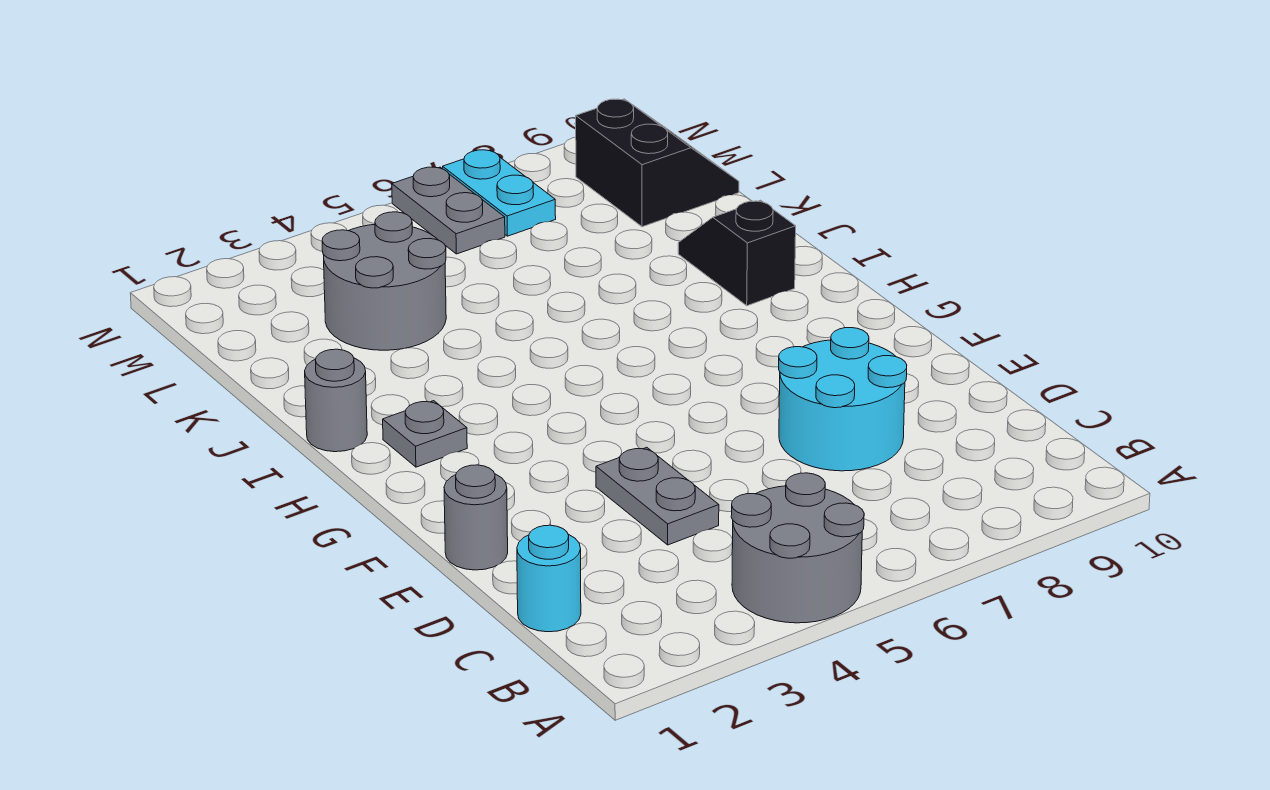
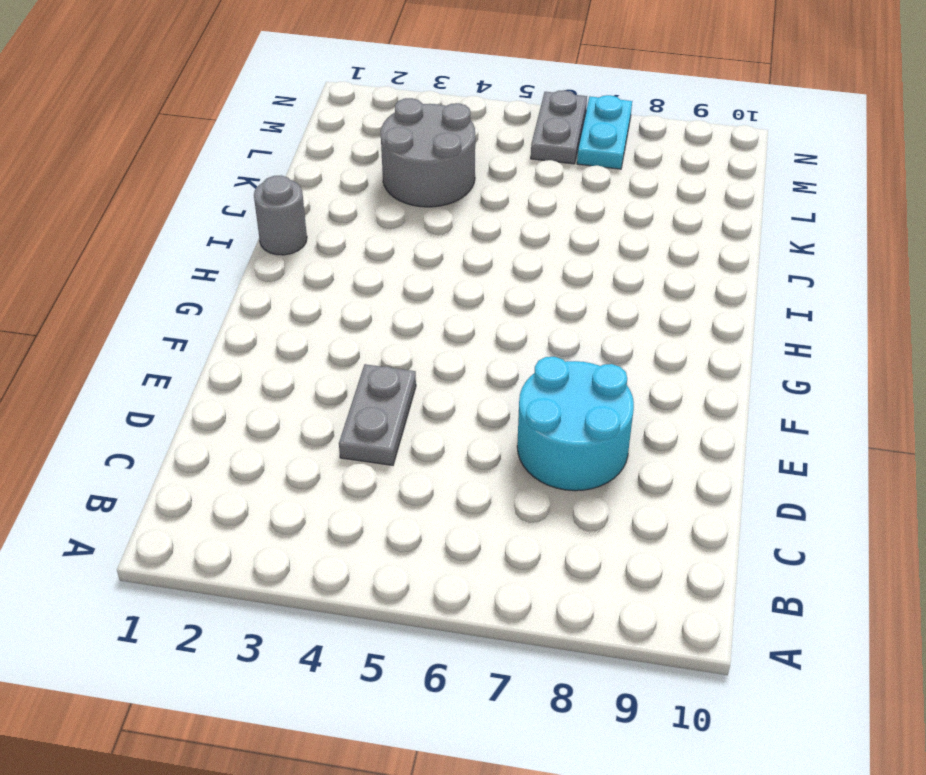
none -> grey 2x2 round brick [731,473,864,623]
none -> cyan 1x1 round brick [517,525,581,632]
none -> grey 1x1 round brick [444,465,508,570]

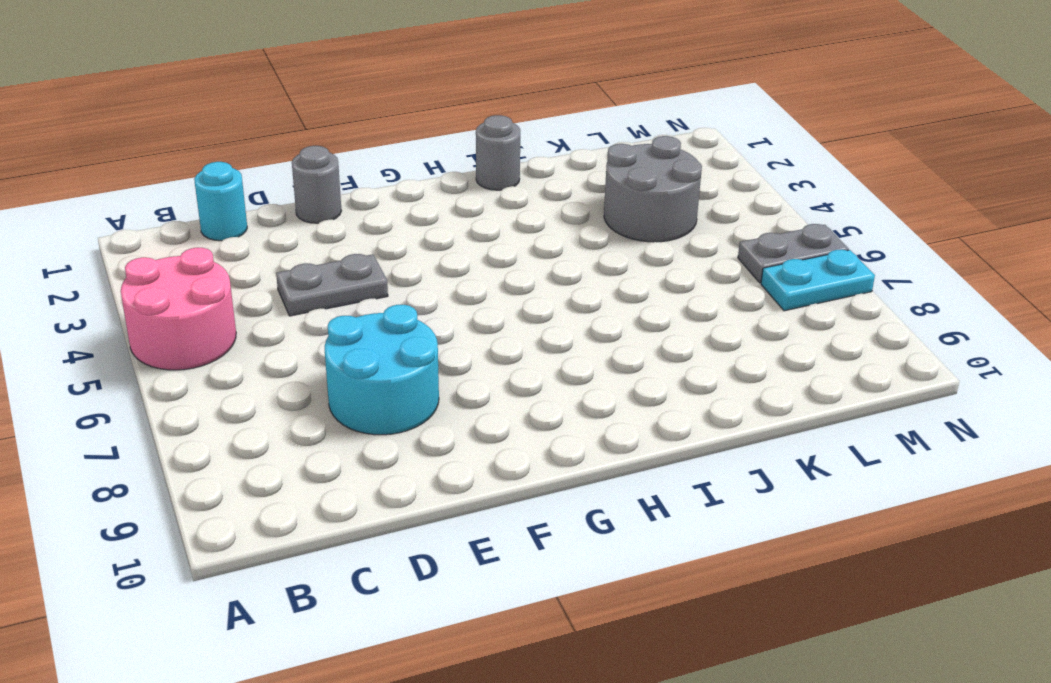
pink 2x2 round brick [121,248,236,370] -> grey 2x2 round brick [731,473,864,623]
none -> grey 1x1 plate [383,401,467,467]
none -> black 1x2 slope [678,200,796,306]
none -> black 2x2 slope [576,99,739,227]

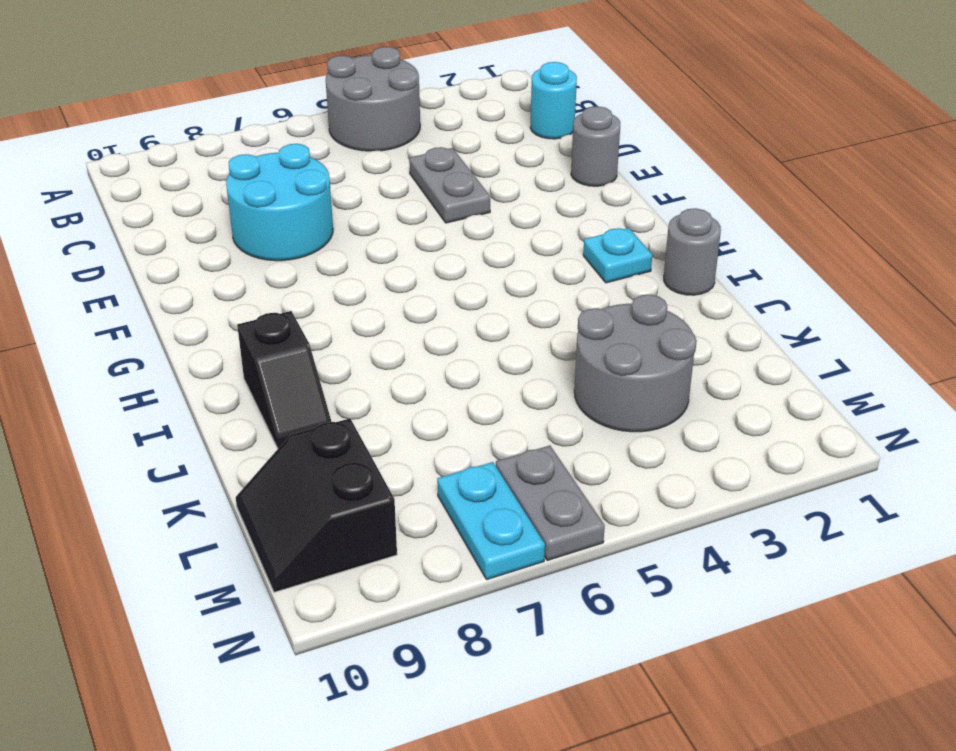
cyan 1x1 plate [583,228,652,283] -> grey 1x1 plate [383,401,467,467]

